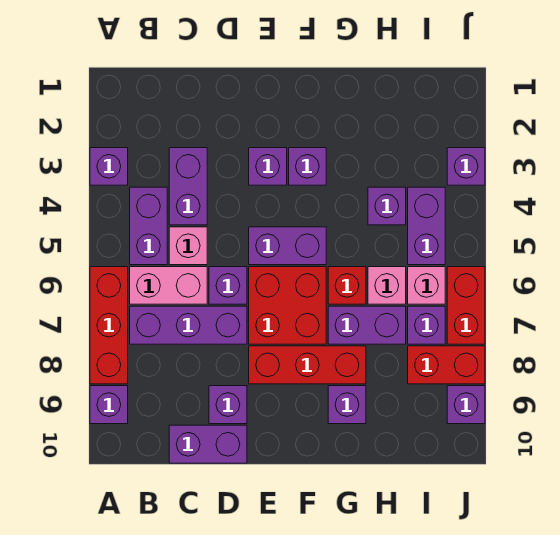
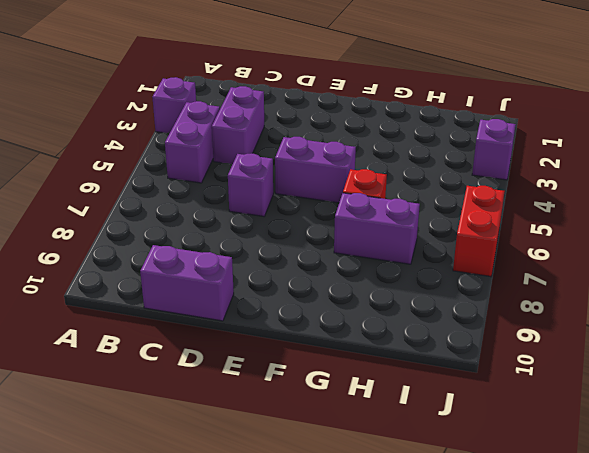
none -> red 1x3 brick [90,267,128,384]
none -> purple 1x1 brick [90,386,128,424]
none -> pink 1x2 brick [130,267,207,304]

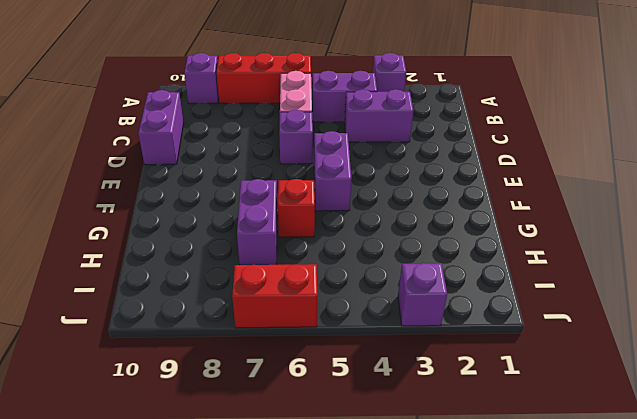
none -> purple 1x3 brick [130,306,247,344]
none -> pink 1x1 brick [169,227,207,265]
none -> purple 1x1 brick [209,386,247,424]

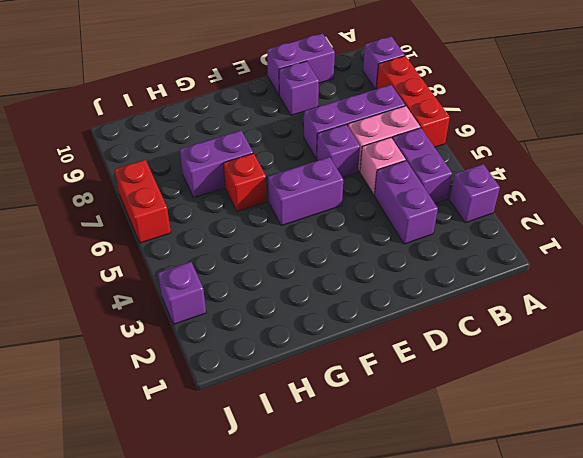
none -> purple 1x1 brick [249,148,287,185]
none -> red 2x2 brick [249,267,326,344]
none -> red 1x3 brick [249,346,366,384]

